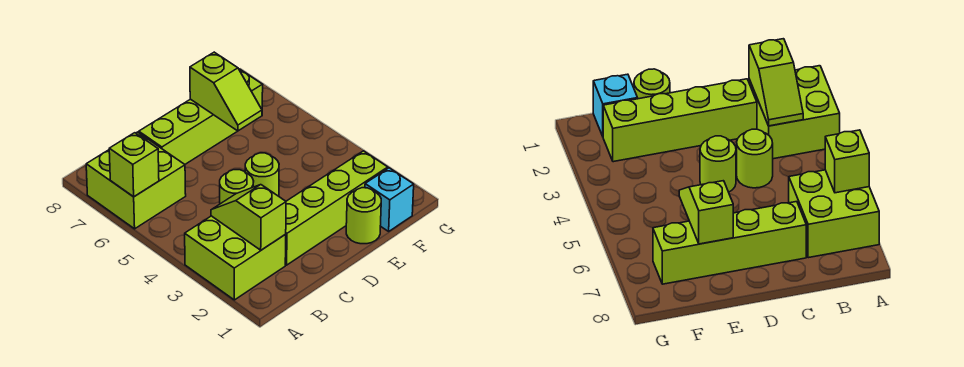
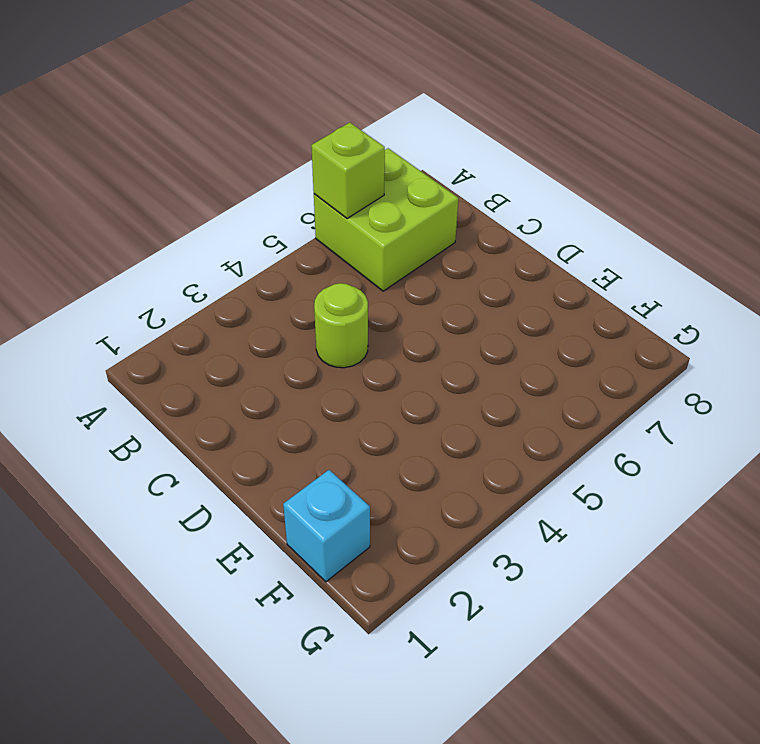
none -> lime 2x2 brick [185,216,286,300]
none -> lime 1x4 brick [285,151,388,265]

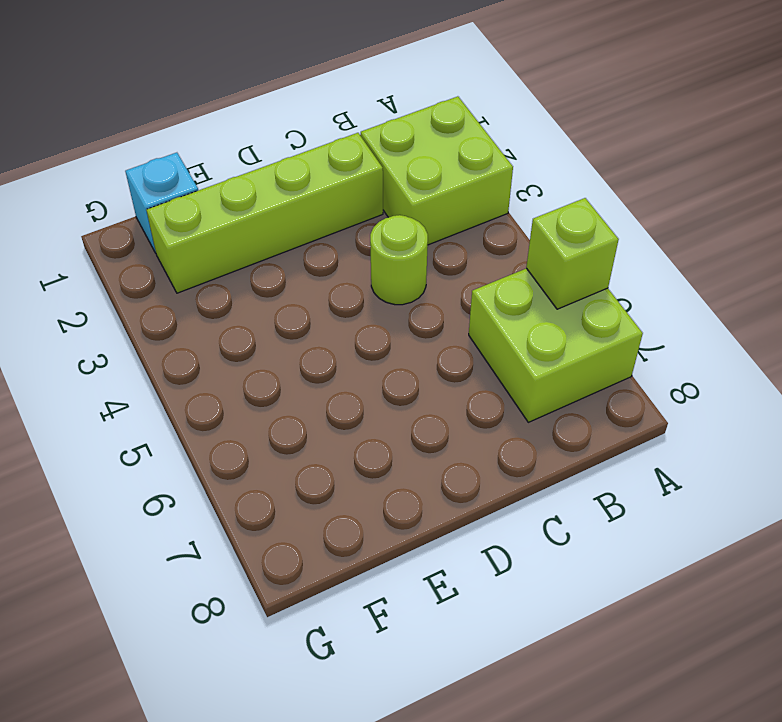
none -> lime 1x4 brick [139,69,263,164]
none -> lime 1x1 round brick [245,153,279,196]

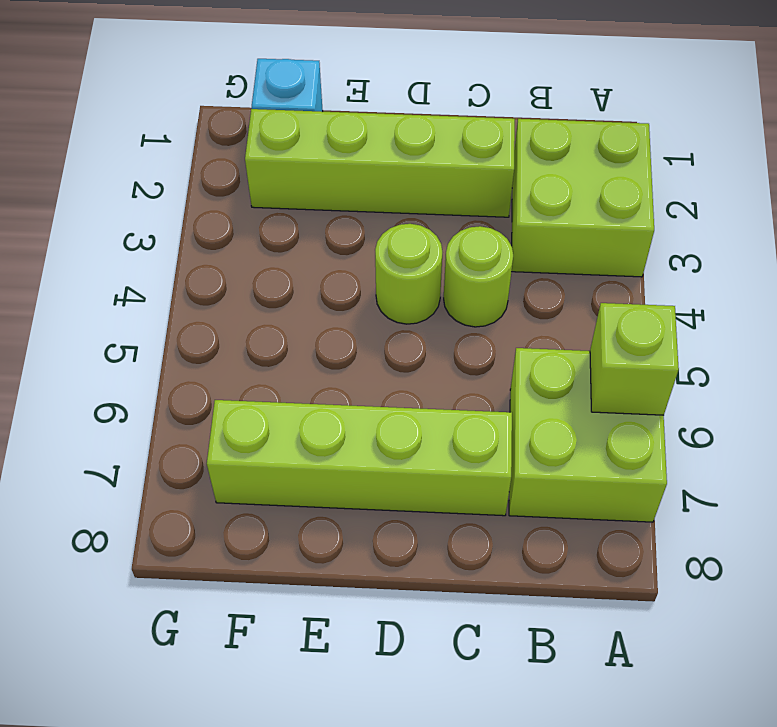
none -> lime 1x1 round brick [346,188,381,244]
none -> lime 1x2 slope [211,185,286,250]

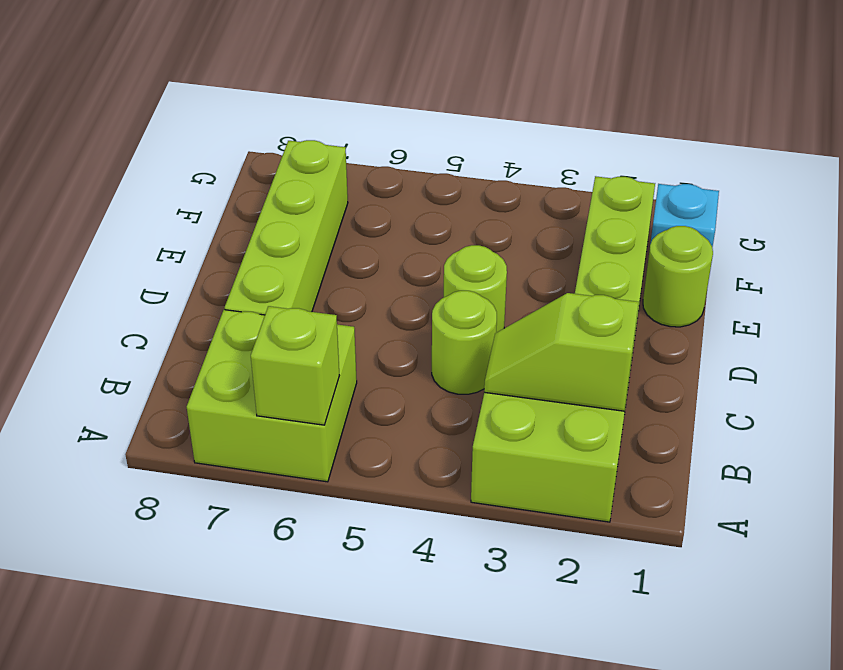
none -> lime 1x2 slope [190,52,262,131]

